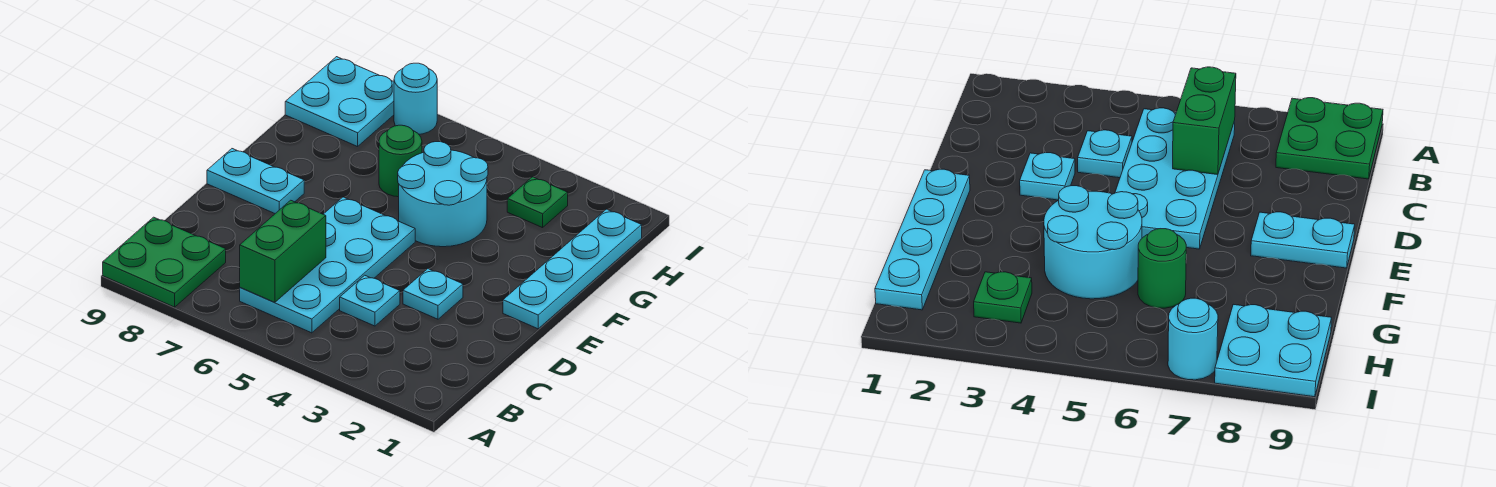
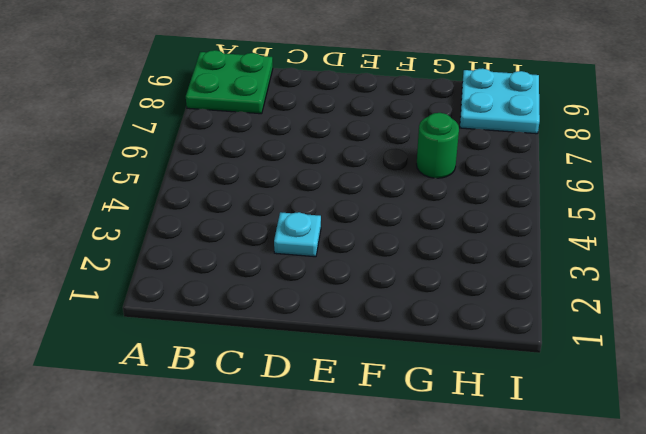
none -> cyan 2x4 plate [240,197,415,333]
none -> cyan 1x1 plate [340,275,400,326]
none -> cyan 1x4 plate [503,209,642,329]

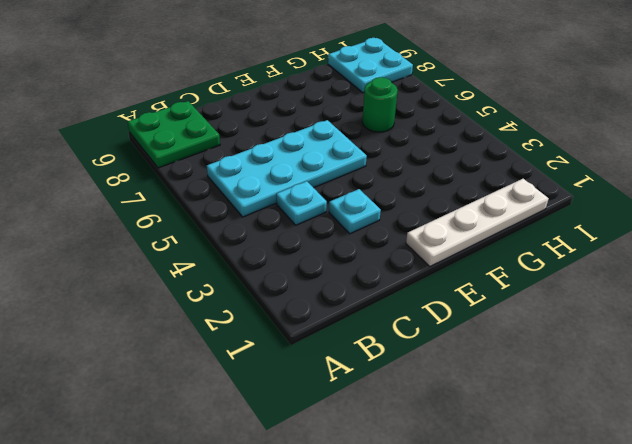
white 1x4 plate [406,179,549,267] -> cyan 1x4 plate [503,209,642,329]
none -> cyan 1x2 plate [207,149,304,213]
none -> cyan 2x2 round brick [398,142,488,247]
none -> green 1x1 plate [507,177,568,228]

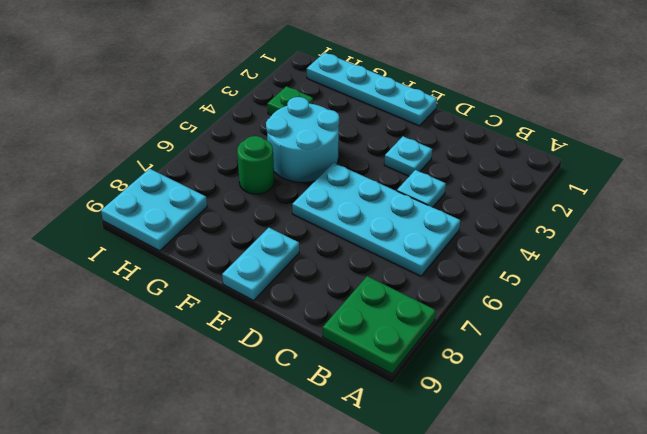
none -> cyan 1x1 round brick [394,63,437,134]
none -> green 1x2 brick [240,200,326,302]

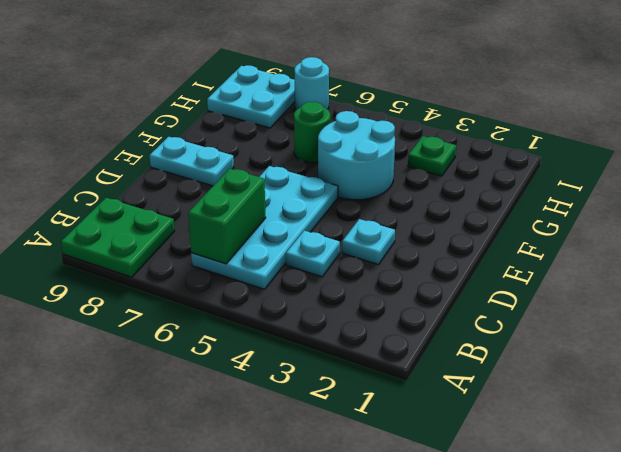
none -> cyan 1x4 plate [503,209,642,329]

